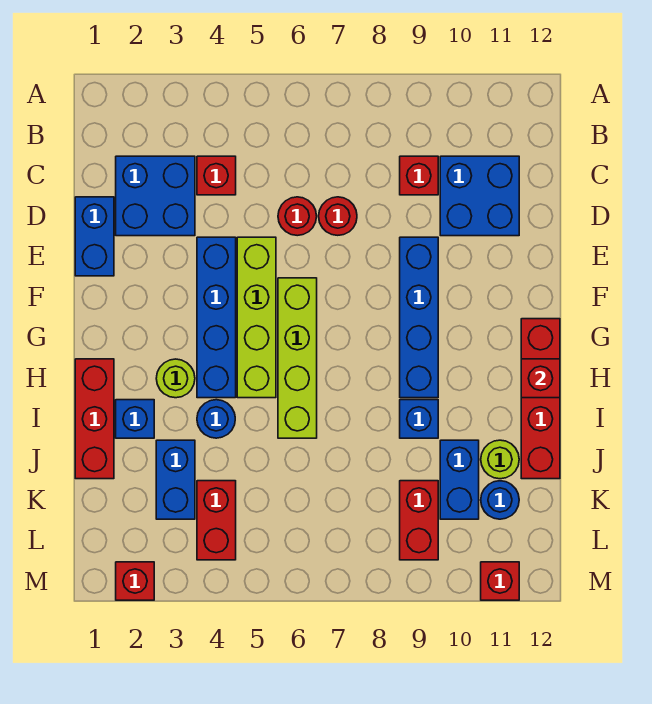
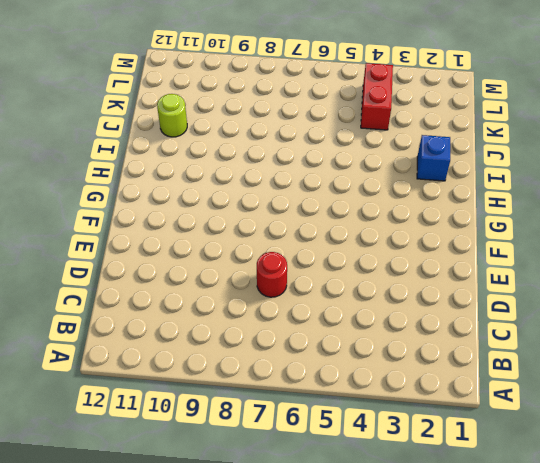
none -> blue 2x2 brick [116,156,195,236]
none -> red 1x1 brick [197,156,236,195]
none -> red 1x1 brick [400,156,438,195]

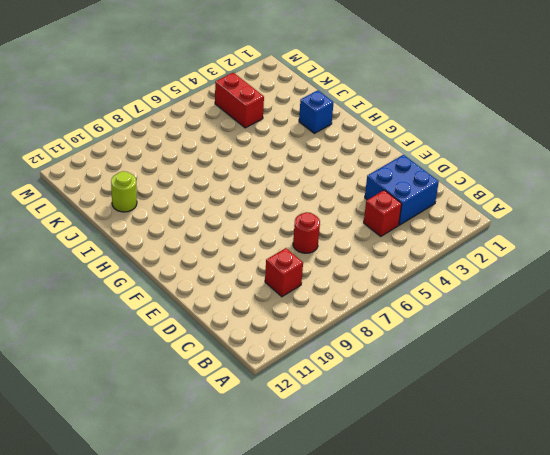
none -> blue 2x2 brick [440,156,519,236]
none -> blue 1x2 brick [75,197,114,276]
none -> red 1x1 round brick [278,197,317,236]

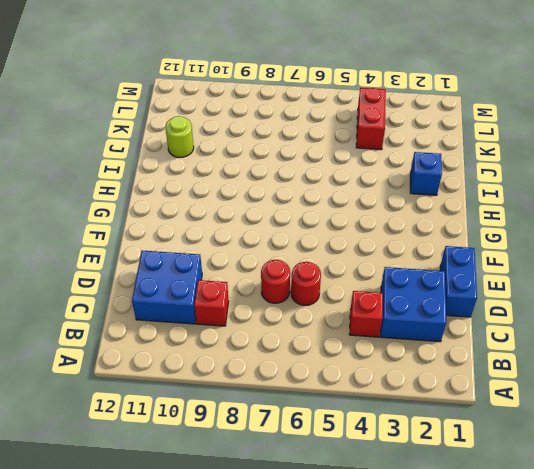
none -> blue 1x4 brick [197,237,236,398]
none -> lime 1x4 brick [237,237,276,398]
none -> blue 1x4 brick [400,237,438,398]

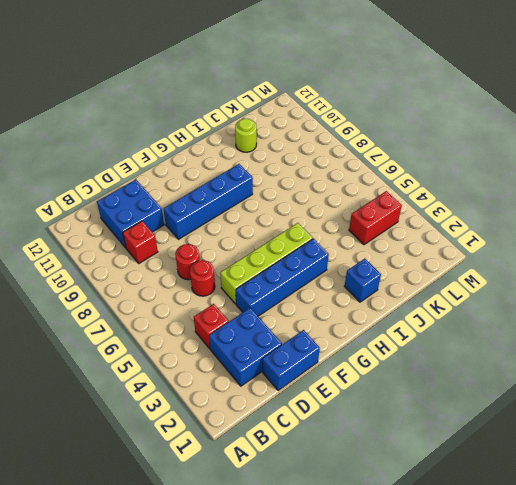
none -> lime 1x4 brick [278,278,317,438]
none -> red 1x4 brick [521,319,560,479]
none -> red 1x3 brick [75,359,114,479]

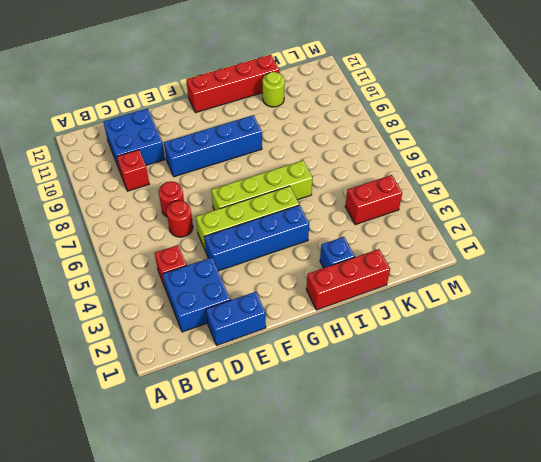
none -> lime 1x1 round brick [156,359,195,398]
none -> blue 1x1 round brick [197,400,235,438]
none -> blue 1x1 brick [400,400,438,438]

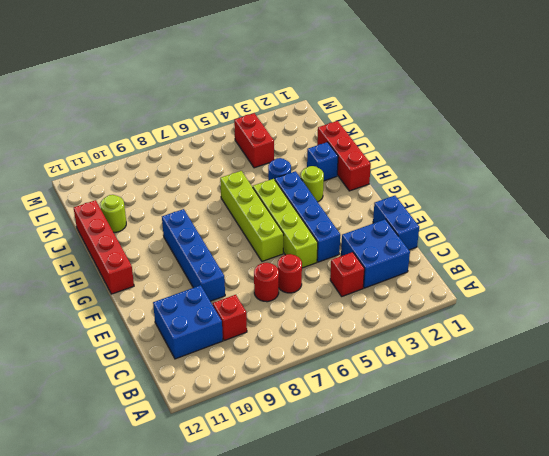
none -> blue 1x1 brick [400,400,438,438]
none -> blue 1x2 brick [156,440,195,519]
none -> blue 1x2 brick [440,440,479,519]

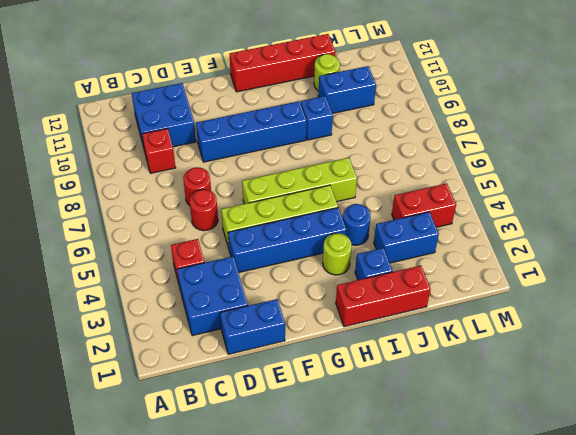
none -> red 1x2 brick [400,481,438,560]
none -> blue 1x1 round brick [481,481,519,519]
none -> red 1x1 brick [116,562,154,600]

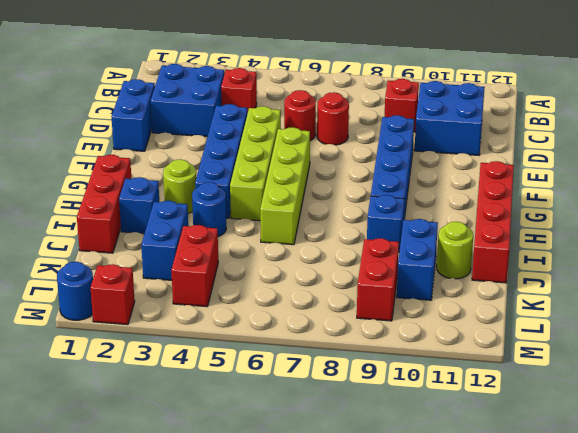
blue 1x1 round brick [57,262,93,320] -> blue 1x1 round brick moved to [481,481,519,519]
none -> red 1x1 brick [481,562,519,600]
none -> red 1x1 brick [521,359,560,398]

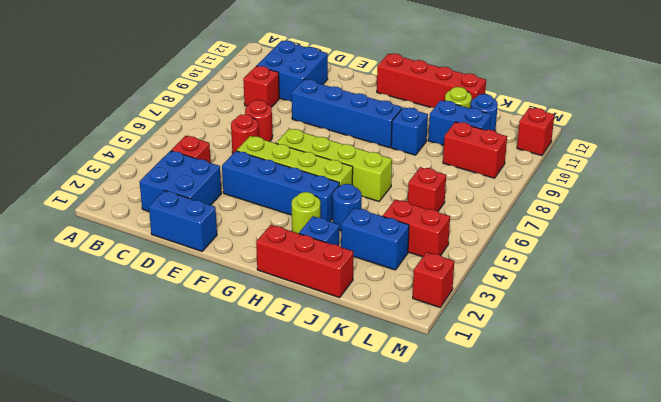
red 1x1 brick [408,167,446,211] -> red 1x1 brick moved to [521,359,560,398]

